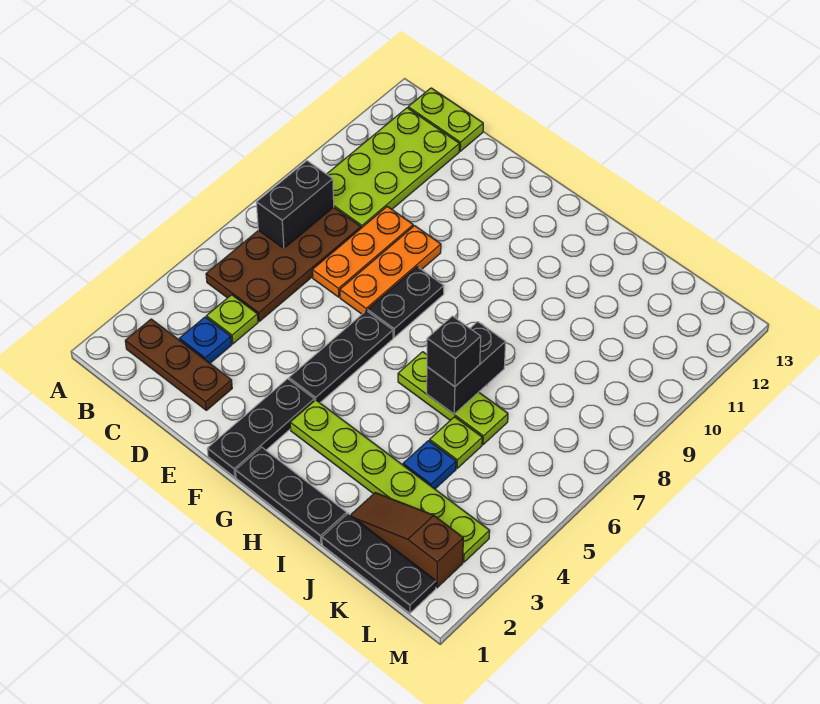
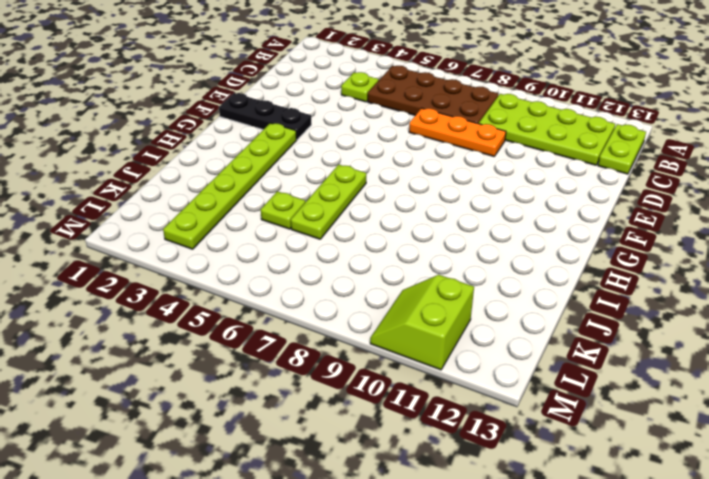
lime 2x2 slope [370,275,474,370] -> none
none -> brown 1x3 plate [125,319,232,410]
none -> blue 1x1 plate [179,317,232,363]
none -> orange 1x3 plate [340,226,441,314]

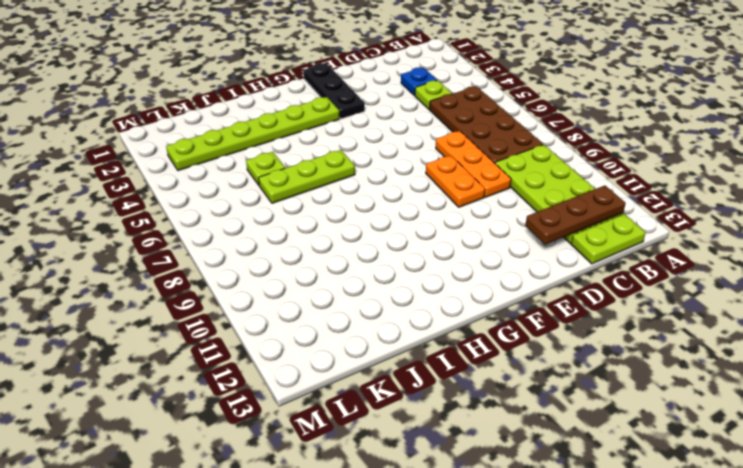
brown 1x3 plate [525,186,626,245] -> brown 1x3 plate moved to [125,319,232,410]
orange 1x2 plate [426,155,485,207] -> orange 1x3 plate [340,226,441,314]
none -> black 1x3 plate [289,311,393,403]
none -> black 1x2 plate [368,267,444,337]
none -> black 1x3 plate [235,447,347,544]

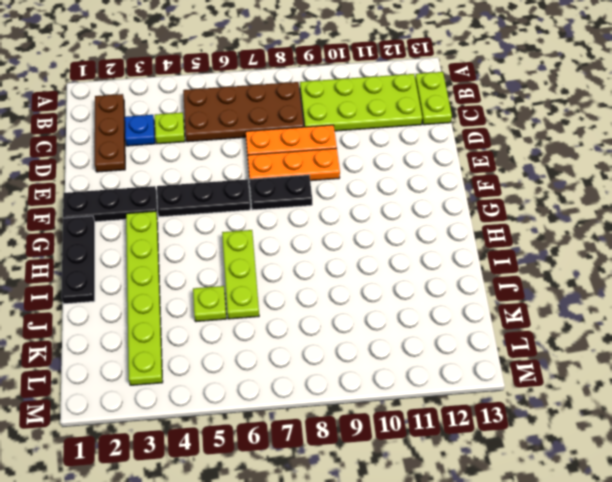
none -> black 1x3 plate [322,514,436,613]
none -> brown 1x3 slope [351,493,463,588]
none -> blue 1x1 plate [403,441,456,489]

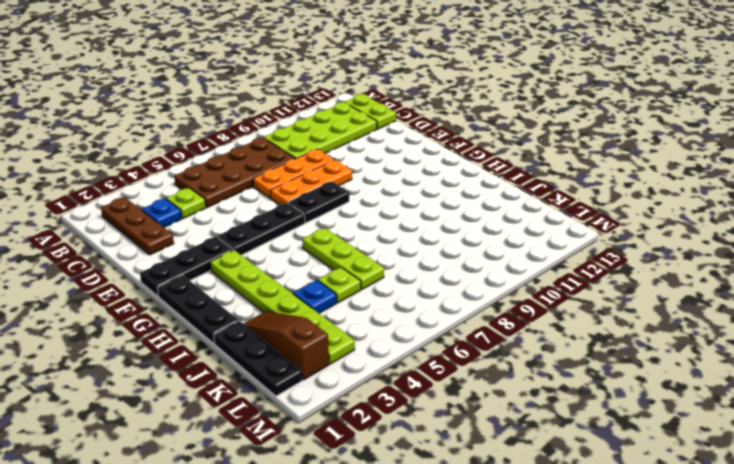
none -> black 1x2 brick [256,161,334,248]
none -> black 1x2 brick [427,322,506,414]
none -> black 1x1 brick [427,316,481,387]

